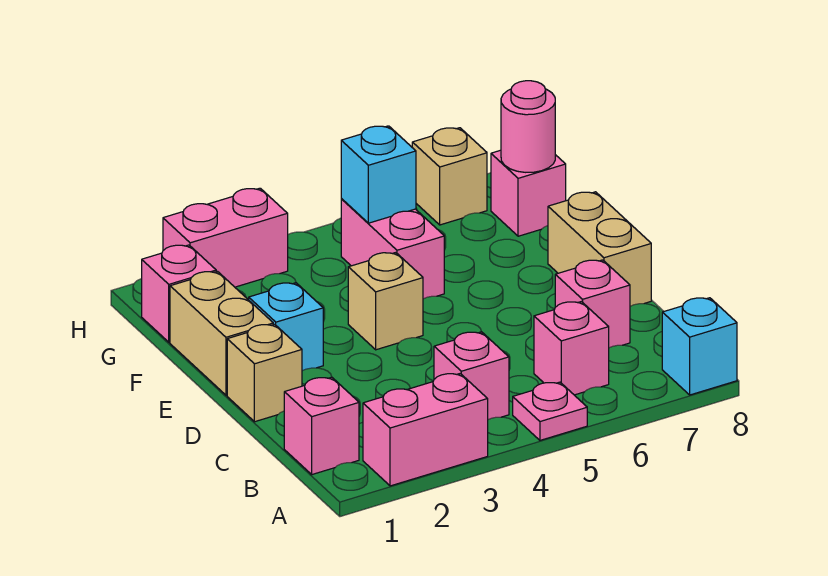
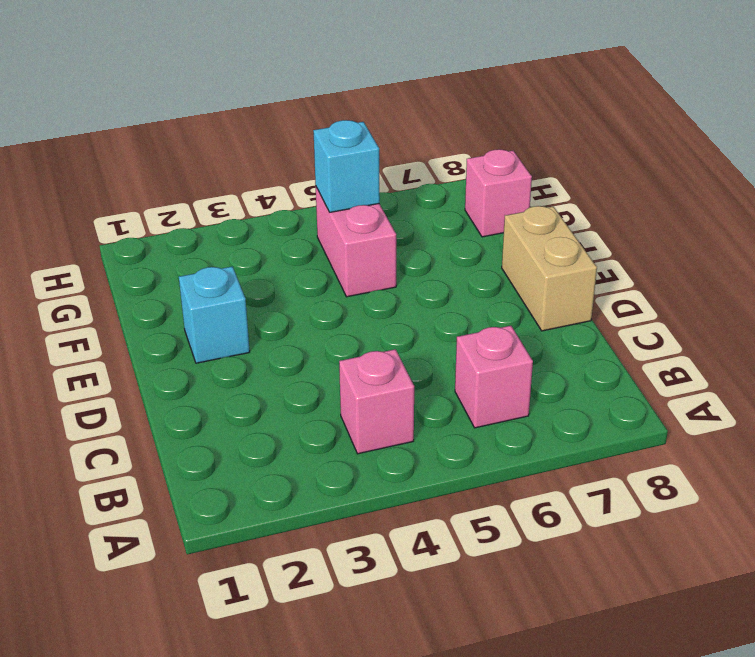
none -> pink 1x2 brick [363,374,488,486]
none -> pink 1x1 plate [513,382,587,440]
none -> cyan 1x1 brick [662,298,737,395]

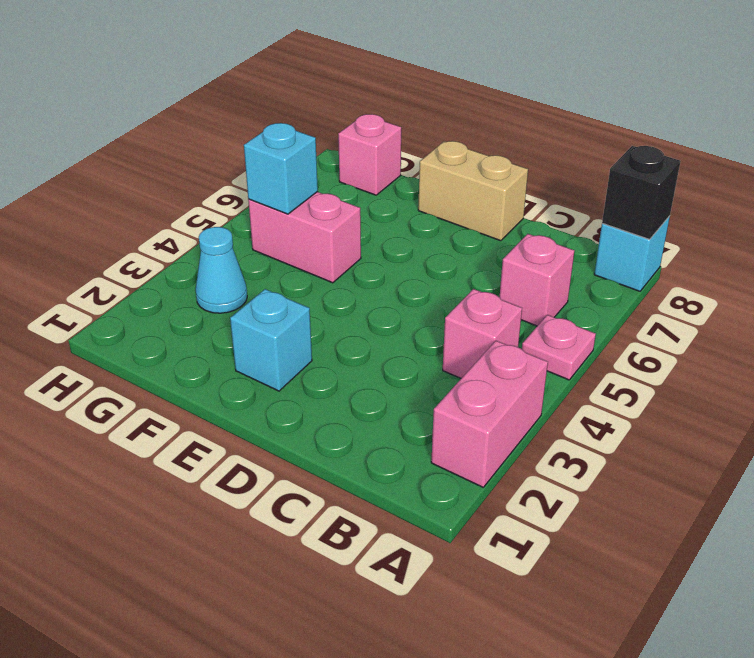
black 1x1 brick [602,146,681,239] -> none
cyan 1x1 cone [196,227,247,313] -> none
none -> pink 1x1 brick [284,377,359,474]
none -> pink 1x1 brick [555,260,630,348]
none -> tan 1x1 brick [227,324,302,422]

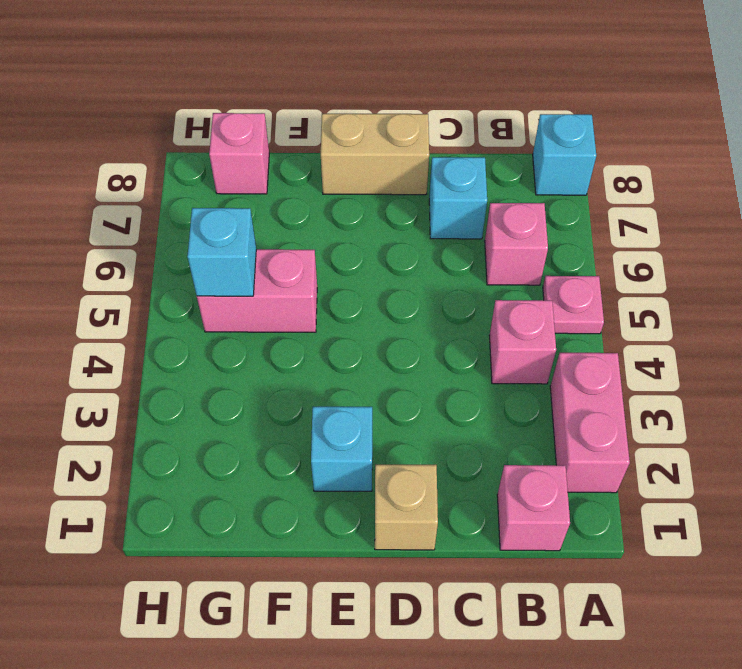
cyan 1x1 brick [429,157,487,239] -> pink 1x1 brick [555,260,630,348]
none -> tan 1x2 brick [170,272,273,395]
none -> tan 1x1 brick [348,253,423,350]
none -> pink 1x1 brick [142,245,216,342]

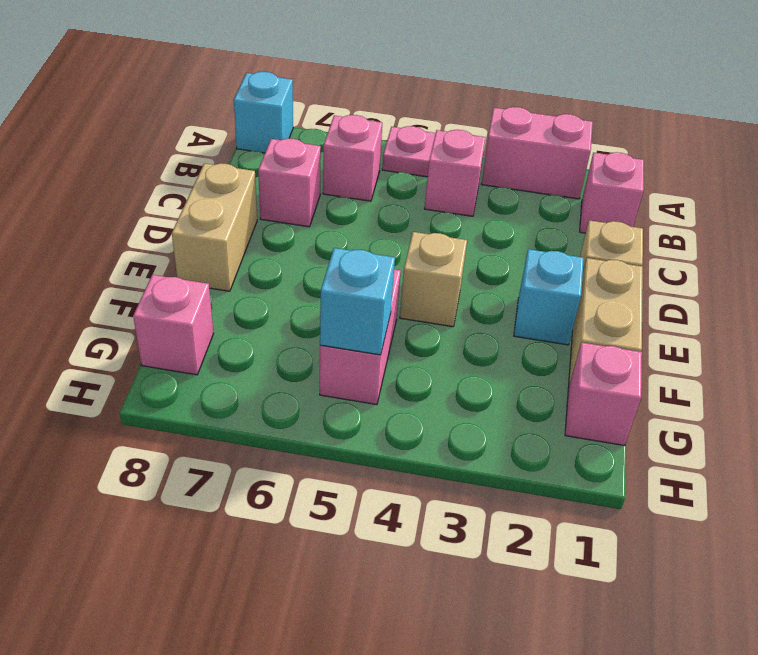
none -> pink 1x2 brick [163,188,288,287]
none -> tan 1x1 brick [412,128,487,225]
none -> pink 1x1 round brick [501,81,555,172]

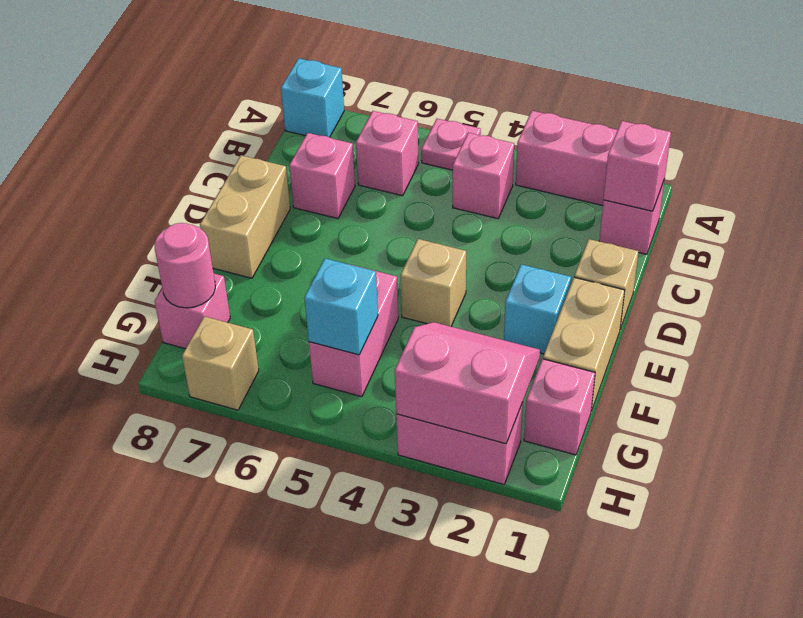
pink 1x1 brick [603,121,671,211] -> none
pink 2x2 slope [395,322,540,444] -> none

